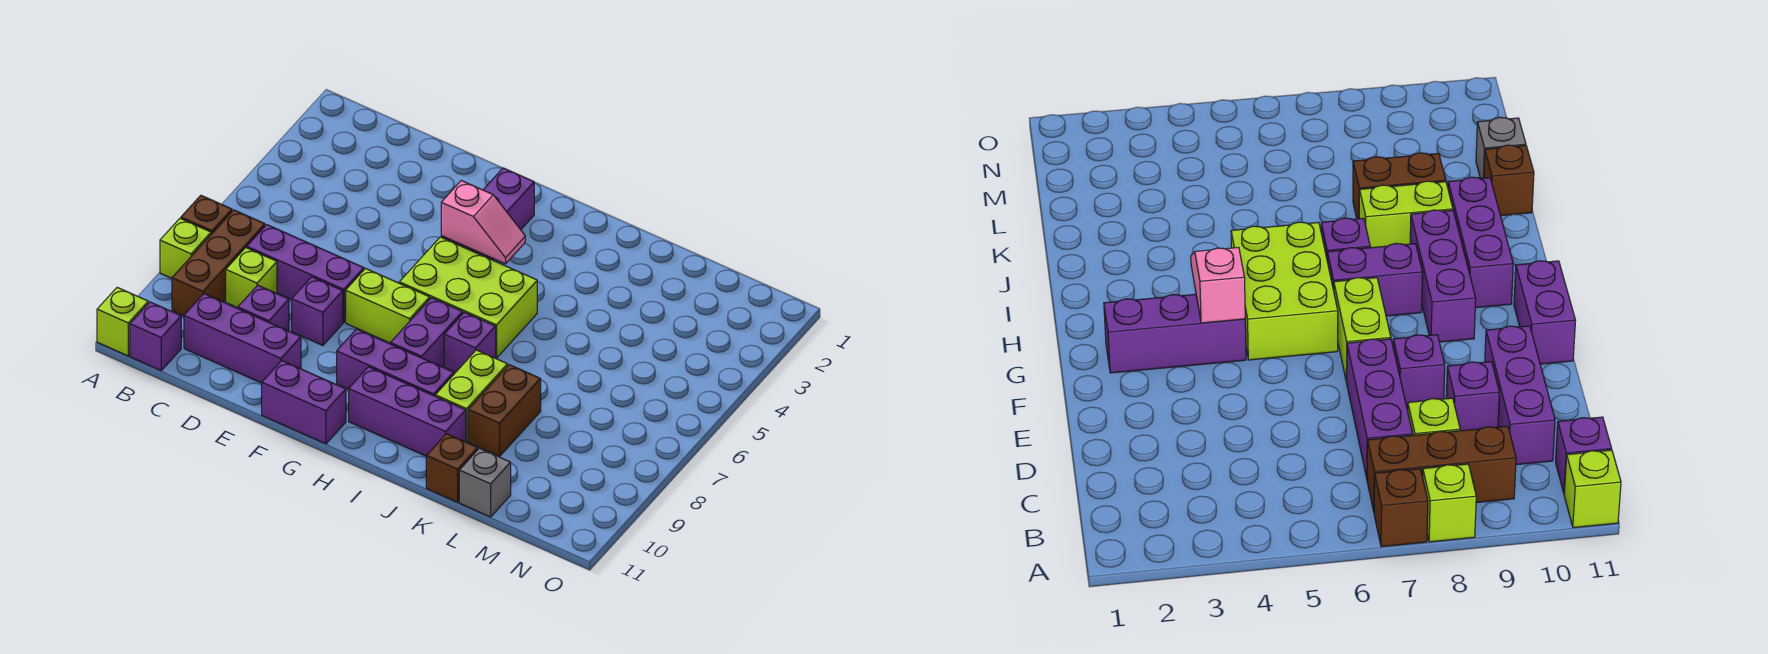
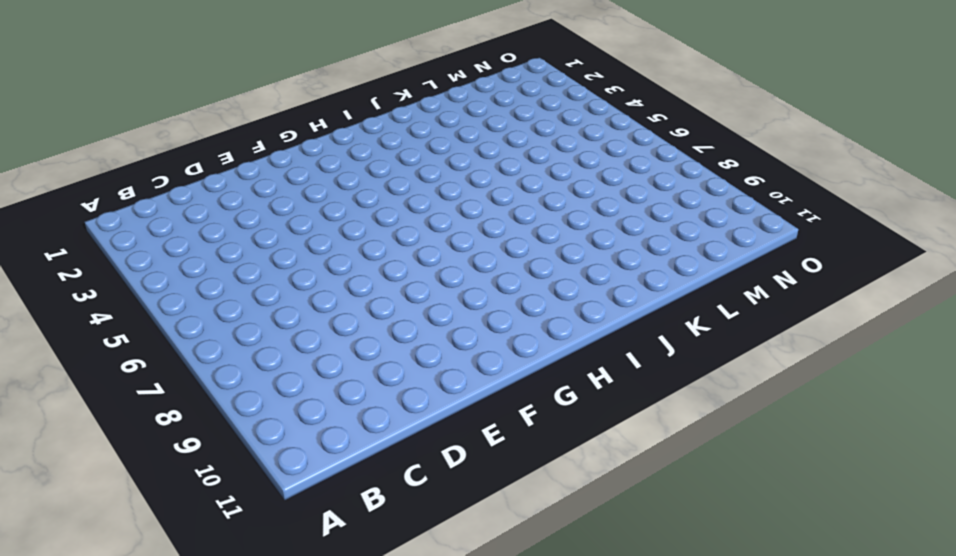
none -> brown 1x1 brick [181,195,232,234]
none -> lime 1x1 brick [160,218,211,278]
none -> lime 1x1 brick [97,287,148,356]

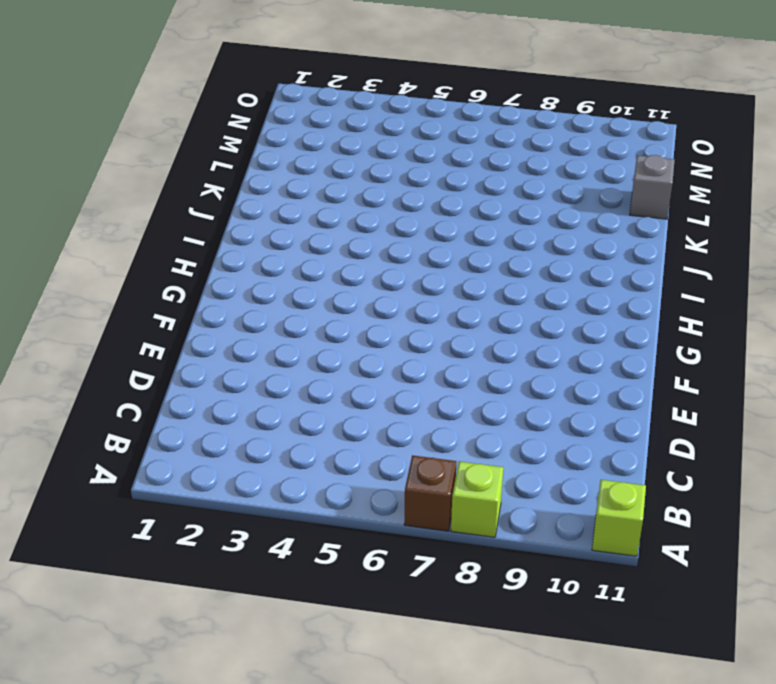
none -> brown 1x3 brick [172,210,265,316]
none -> purple 1x1 brick [130,302,181,370]
none -> purple 1x3 brick [247,225,364,322]

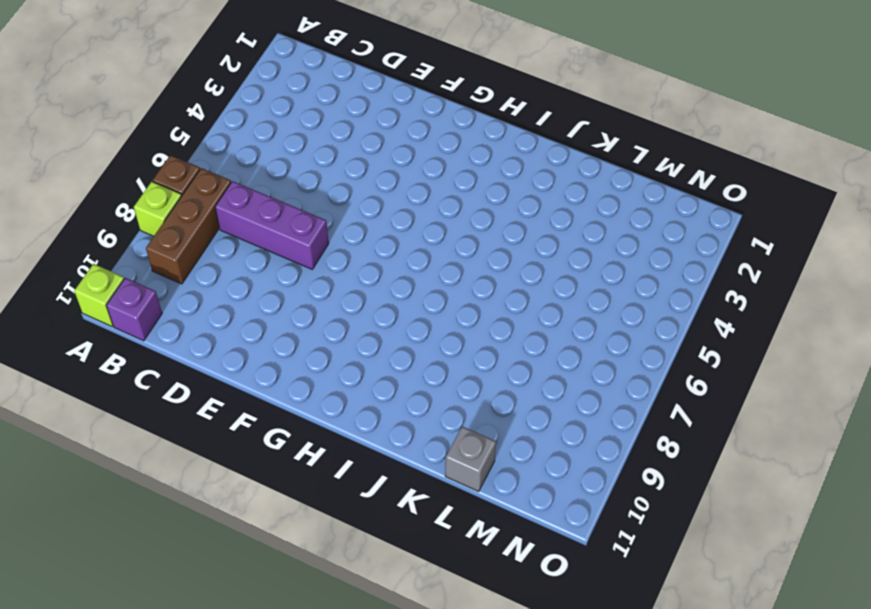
none -> lime 1x1 brick [226,248,277,308]
none -> purple 1x3 brick [184,294,301,383]
none -> purple 1x1 brick [238,285,289,331]

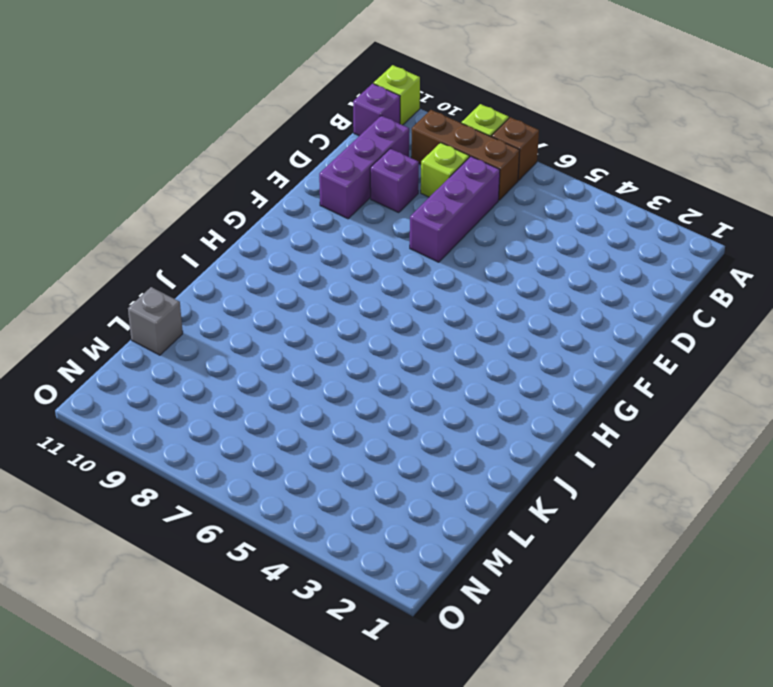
none -> purple 1x1 brick [292,277,343,345]
none -> lime 1x2 brick [346,268,430,343]
none -> purple 1x2 brick [262,361,346,444]

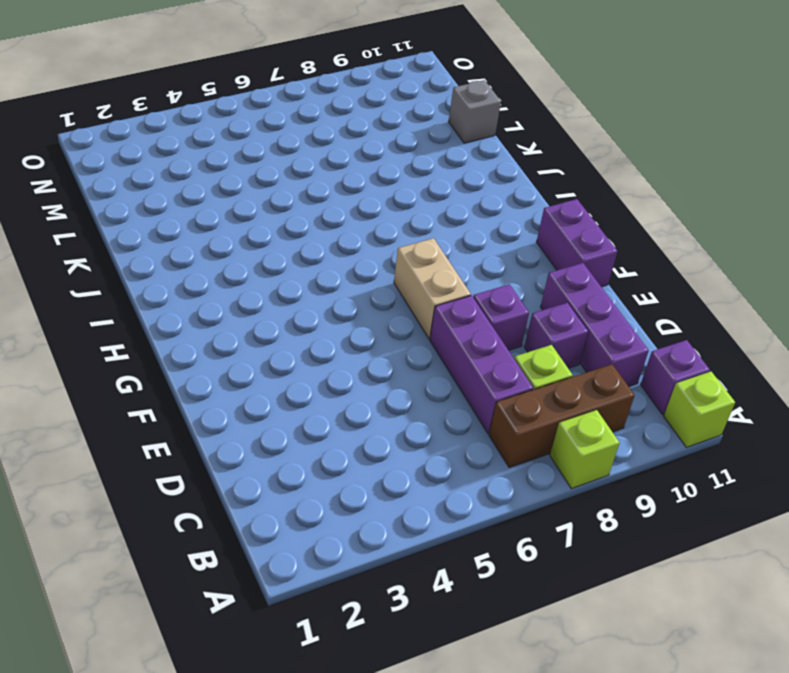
tan 1x2 brick [394,238,471,339] -> lime 1x2 brick [346,268,430,343]
none -> brown 1x1 brick [181,195,232,234]
none -> purple 1x3 brick [441,168,534,260]
none -> lime 2x3 brick [399,237,537,358]

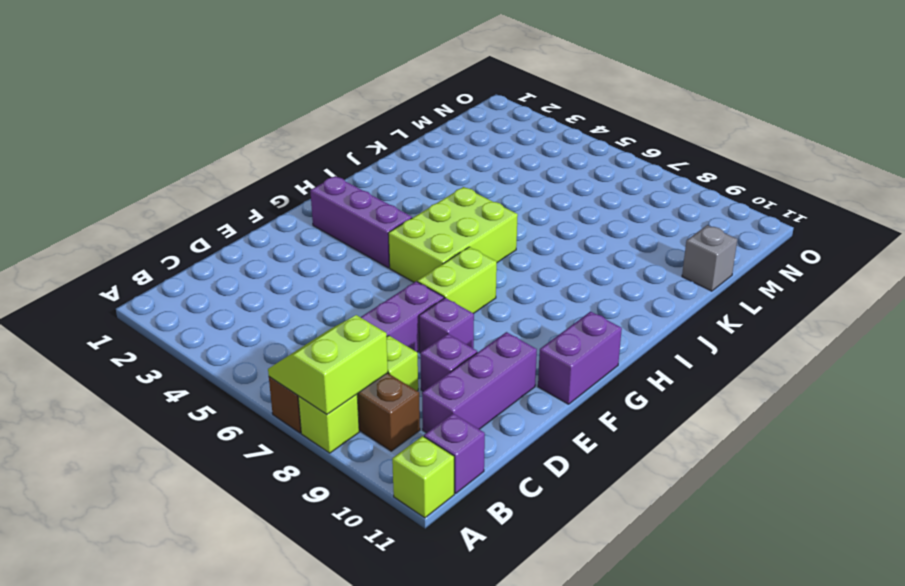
lime 2x2 slope [268,315,388,414] -> none
none -> purple 1x3 brick [337,329,454,396]
none -> purple 1x2 brick [390,298,463,367]
none -> purple 1x3 brick [349,367,466,456]

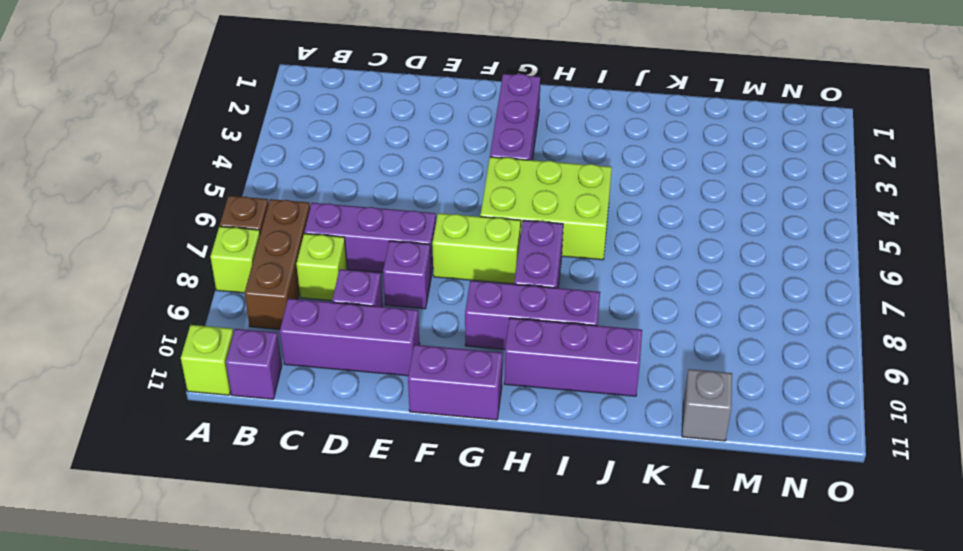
none -> purple 1x1 brick [444,312,496,372]
none -> lime 1x2 brick [435,350,508,442]
none -> brown 1x2 brick [468,365,541,456]

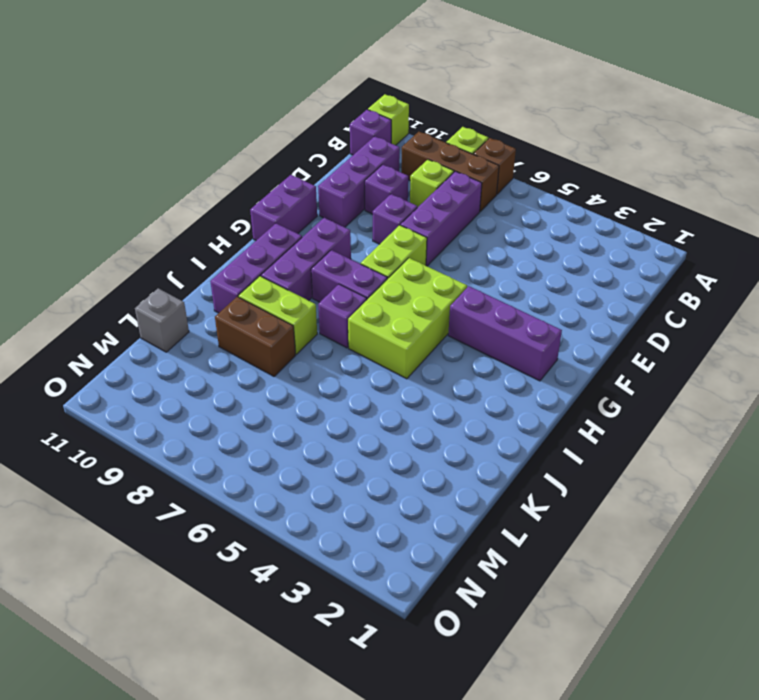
none -> brown 1x1 brick [426,434,478,502]
none -> pink 1x2 slope [441,181,525,264]

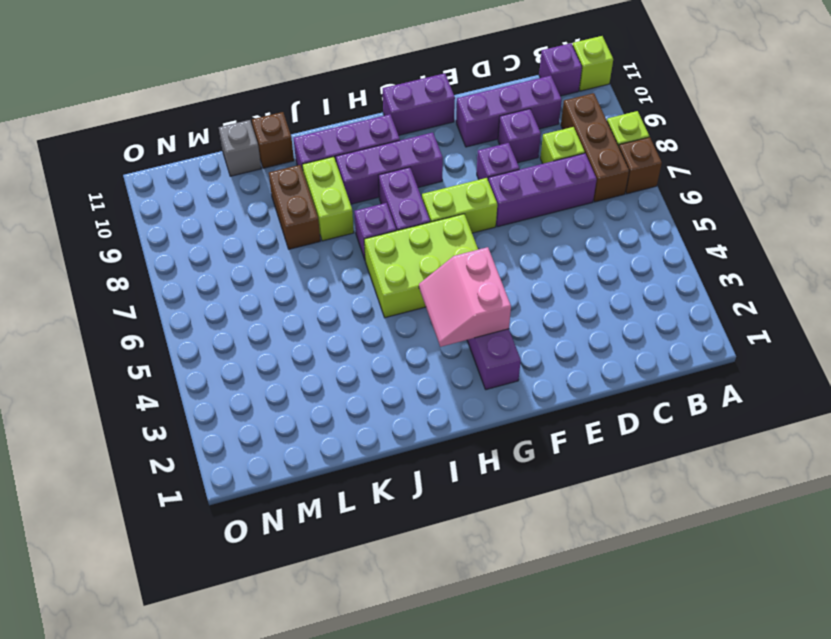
pink 2x2 slope [419,247,511,347] -> pink 1x2 slope [441,181,525,264]

